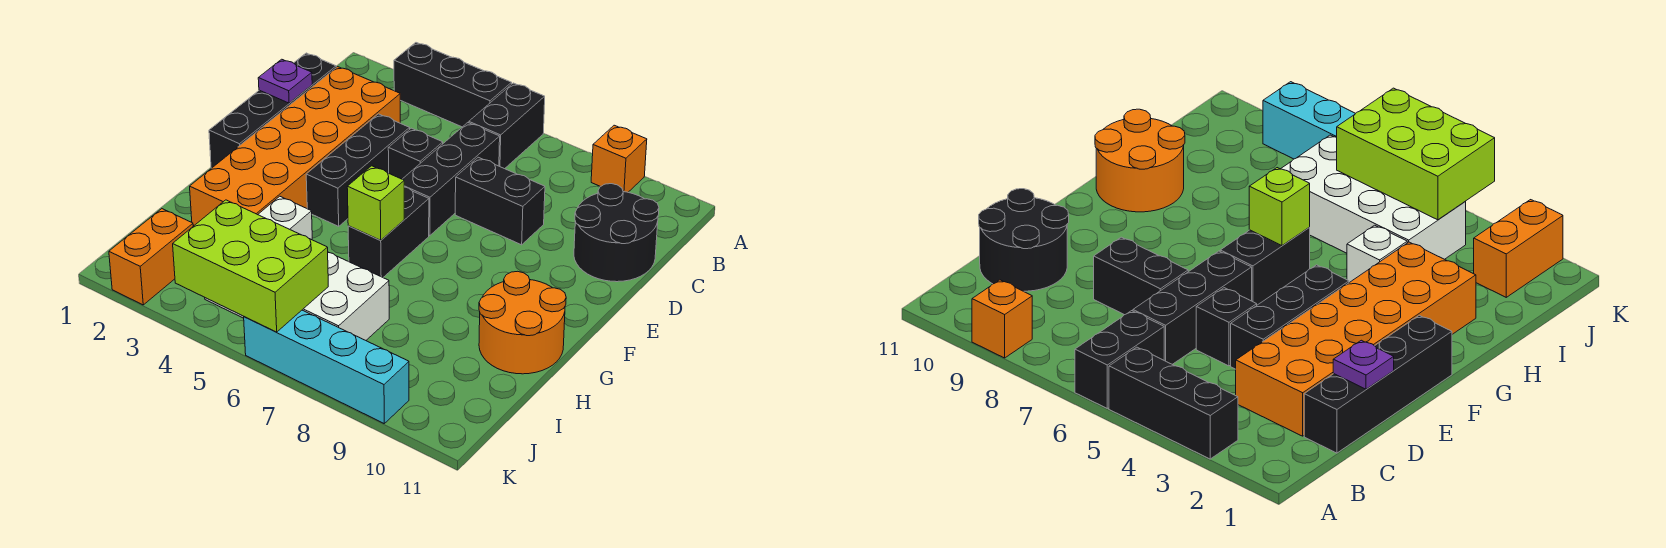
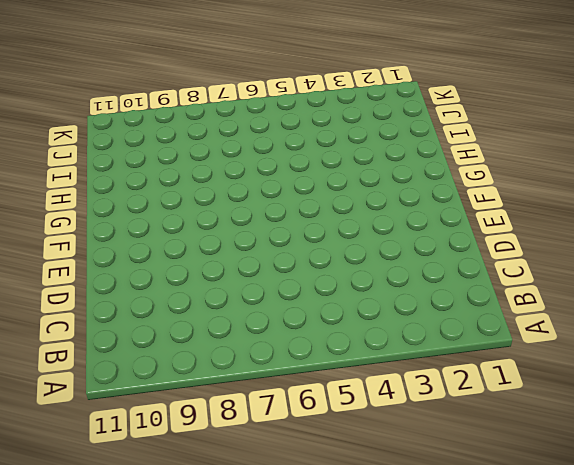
none -> black 1x3 brick [394,43,512,127]
none -> black 1x2 brick [469,83,545,169]
none -> orange 1x1 brick [591,125,647,192]

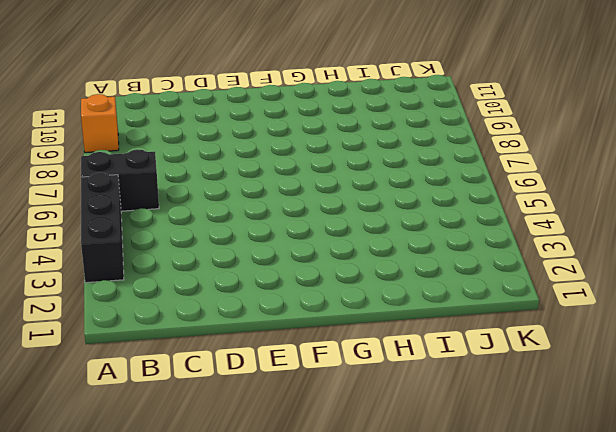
none -> black 1x4 brick [209,53,336,168]
none -> orange 2x6 brick [190,67,400,225]
none -> black 1x3 brick [403,123,500,236]

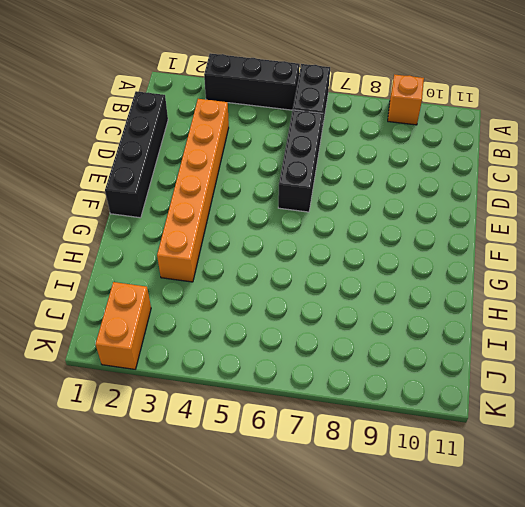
orange 1x6 brick [157,99,229,282] -> orange 2x6 brick [190,67,400,225]
none -> black 2x2 round brick [574,184,659,282]
none -> black 1x3 brick [306,114,410,226]
none -> black 1x1 brick [388,128,443,179]

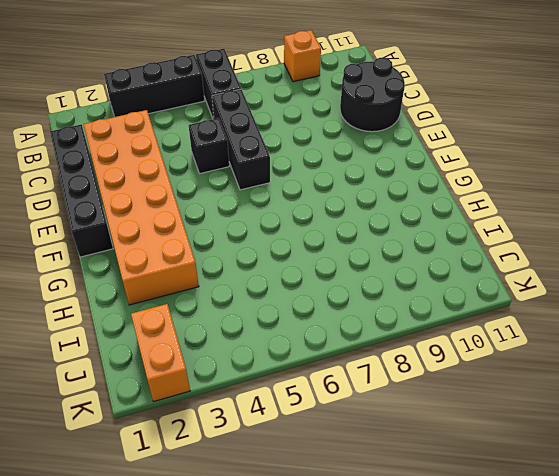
none -> black 1x3 brick [306,114,410,226]
none -> black 1x2 brick [455,157,545,245]
none -> black 1x2 brick [348,187,429,277]

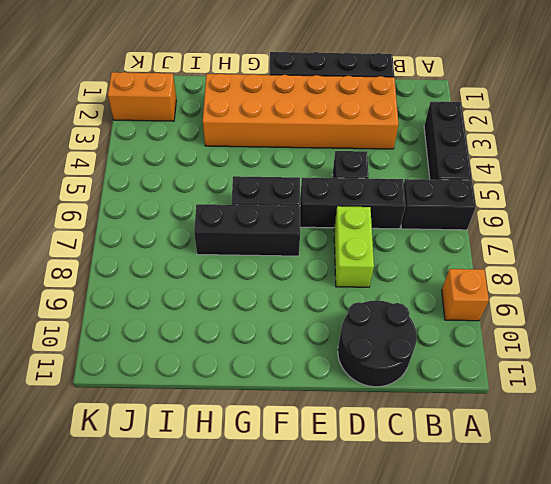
lime 1x2 brick [334,206,374,287] -> black 1x2 brick [455,157,545,245]
black 1x3 brick [194,204,300,256] -> black 1x3 brick moved to [306,114,410,226]
none -> orange 2x2 round brick [479,271,566,374]
none -> white 1x1 brick [258,196,312,240]
none -> white 2x4 brick [205,252,389,340]

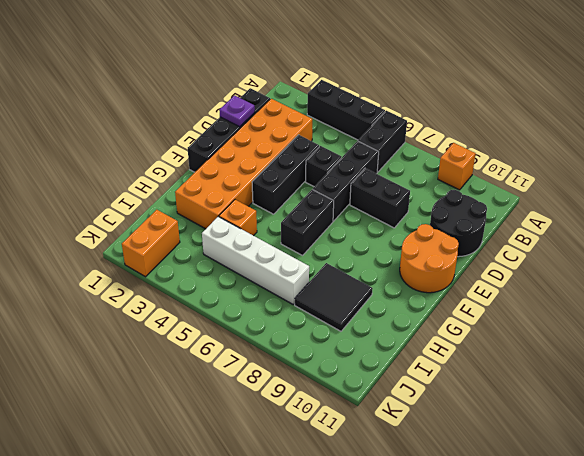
orange 2x2 round brick [400,224,459,293] -> orange 2x2 round brick moved to [479,271,566,374]
orange 1x1 brick [219,200,257,236] -> white 1x1 brick [258,196,312,240]
black 2x2 tile [295,263,373,331] -> none
white 1x4 brick [202,217,309,304] -> white 2x4 brick [205,252,389,340]
none -> cyan 1x4 brick [244,310,409,423]
none -> lime 1x1 brick [347,166,404,240]
none -> lime 2x3 brick [173,200,328,332]

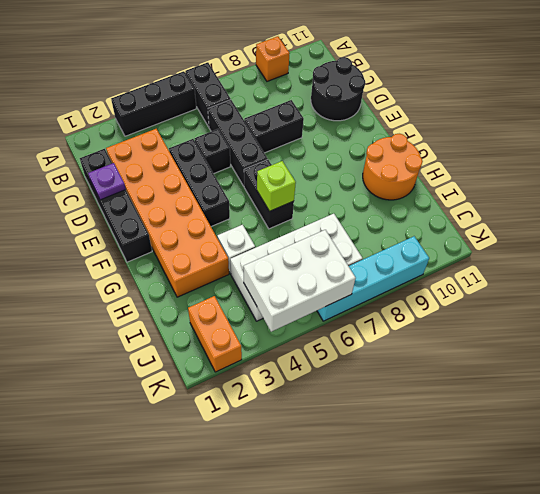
white 2x3 brick [244,230,356,332] -> lime 2x3 brick [173,200,328,332]

